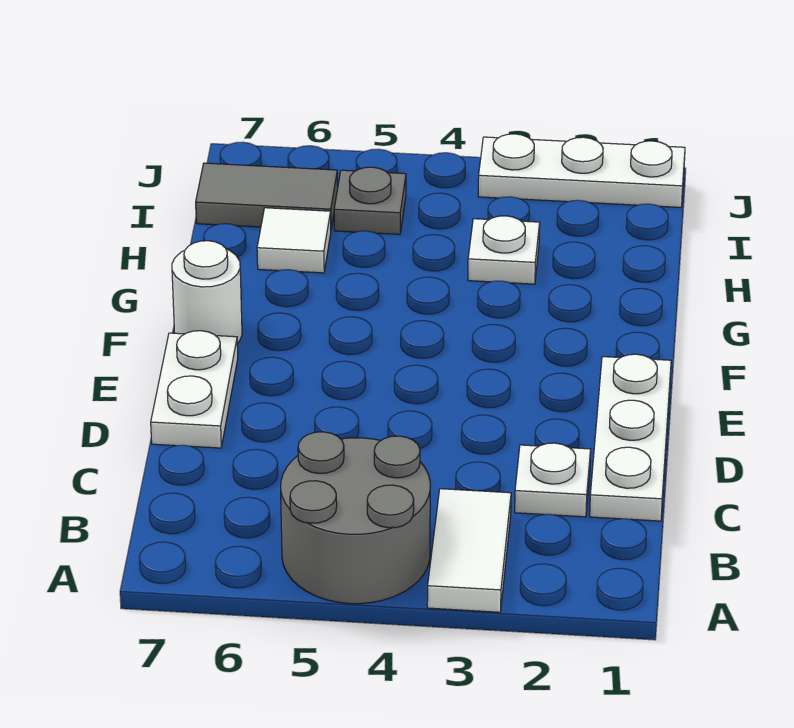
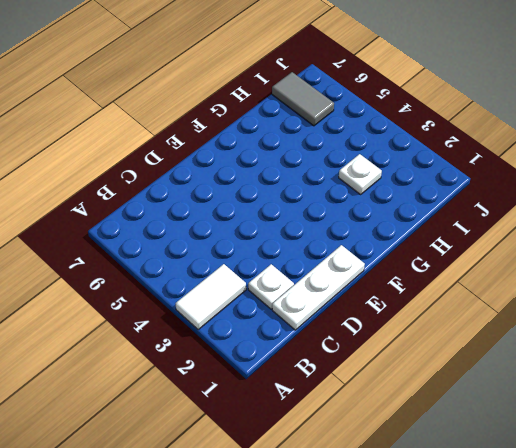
none -> grey 2x2 round brick [281,432,430,604]
none -> white 1x2 plate [151,331,238,448]

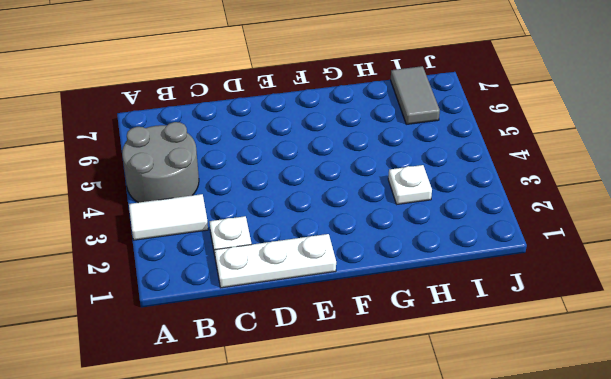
none -> white 1x2 plate [151,331,238,448]
none -> white 1x1 round brick [172,241,242,343]

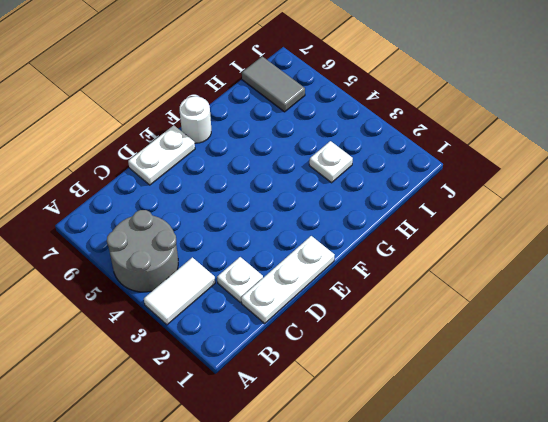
none -> white 1x1 tile [257,208,331,273]
none -> grey 1x1 plate [334,167,406,234]

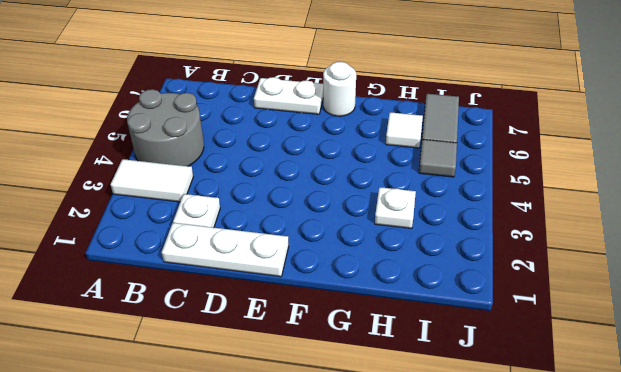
grey 1x1 tile [419,139,457,177] -> grey 1x1 plate [334,167,406,234]
none -> white 1x3 plate [478,134,685,207]

